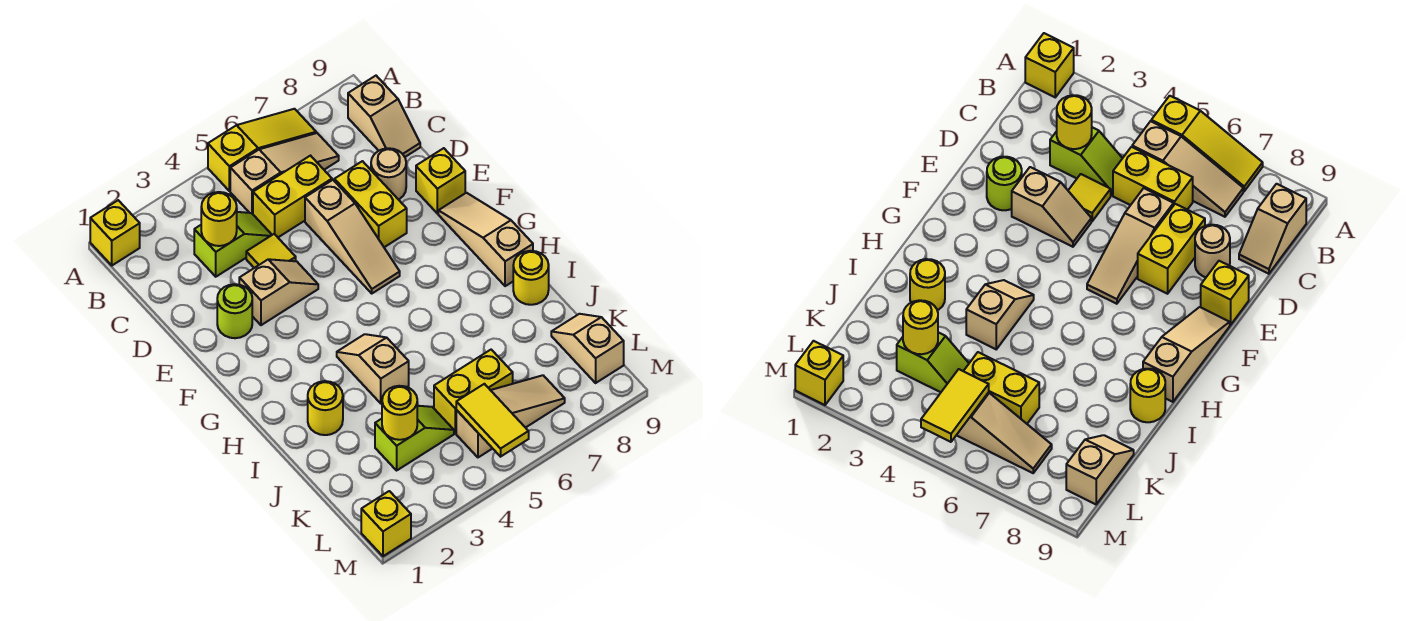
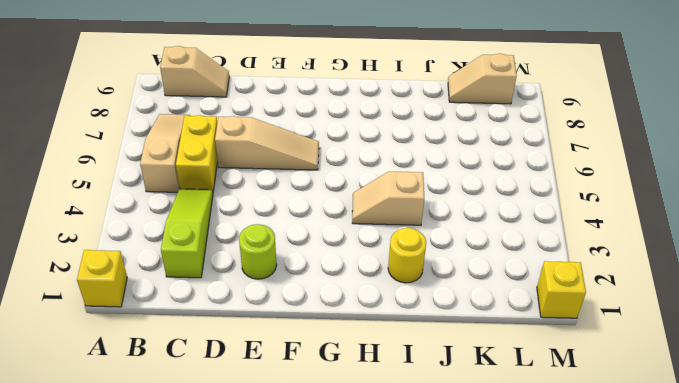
lime 1x3 slope [161,189,213,278] -> lime 1x2 slope [194,212,272,277]
none -> yellow 1x3 slope [208,109,316,191]
none -> yellow 1x1 tile [246,234,296,268]
none -> yellow 1x2 brick [334,161,407,247]

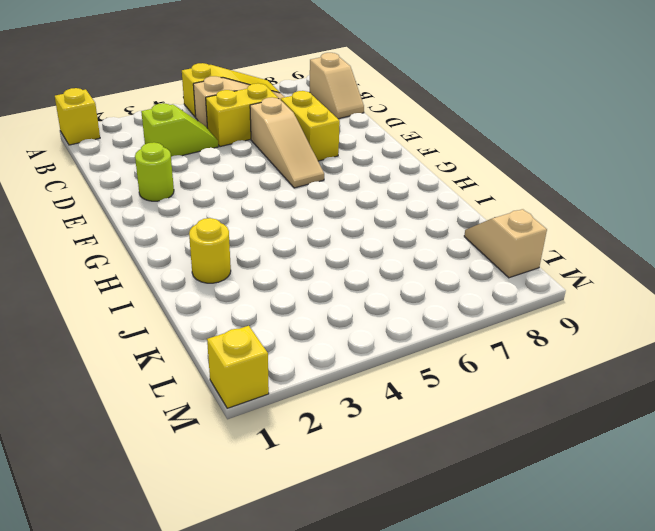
none -> yellow 1x1 tile [246,234,296,268]
none -> tan 1x1 round brick [371,148,406,200]
none -> tan 1x2 slope [239,259,318,325]

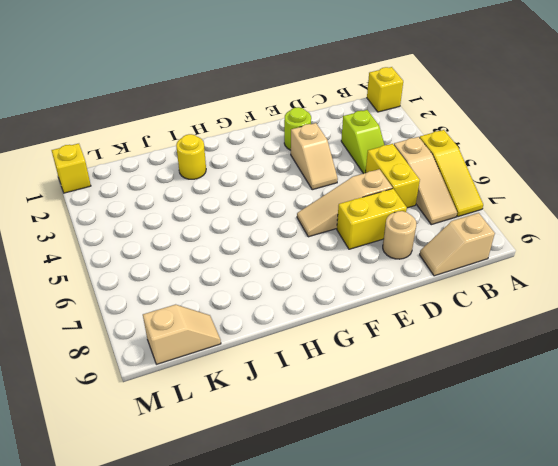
none -> yellow 1x1 tile [246,234,296,268]
none -> yellow 1x1 brick [416,148,465,213]
none -> tan 1x3 slope [438,193,533,286]

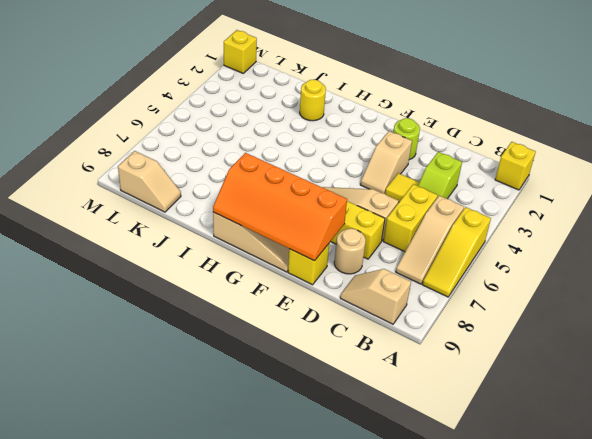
orange 2x4 slope [213,153,347,261] -> none
none -> tan 1x2 slope [337,334,409,403]
none -> yellow 1x1 round brick [513,251,549,305]
none -> lime 1x2 slope [375,406,454,470]

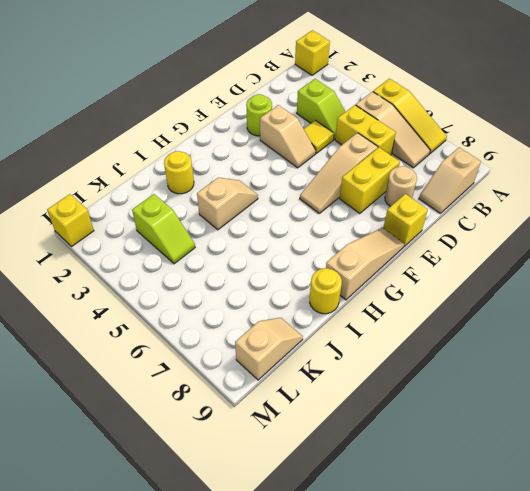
none -> yellow 1x2 brick [434,350,513,433]
none -> tan 1x3 slope [456,375,565,457]
none -> yellow 1x1 round brick [201,192,237,246]

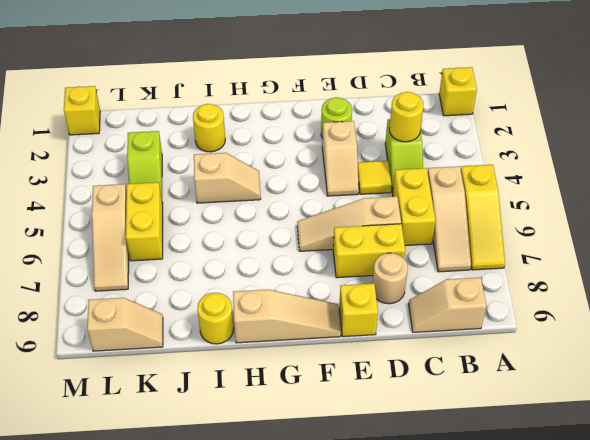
none -> yellow 1x1 round brick [382,386,418,440]
none -> yellow 1x2 tile [456,384,529,457]

